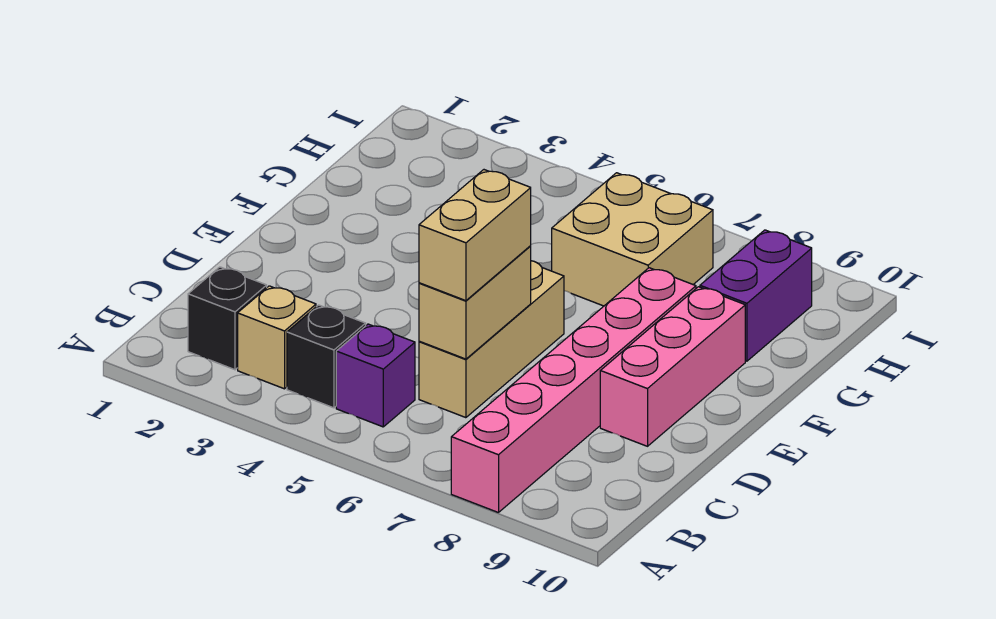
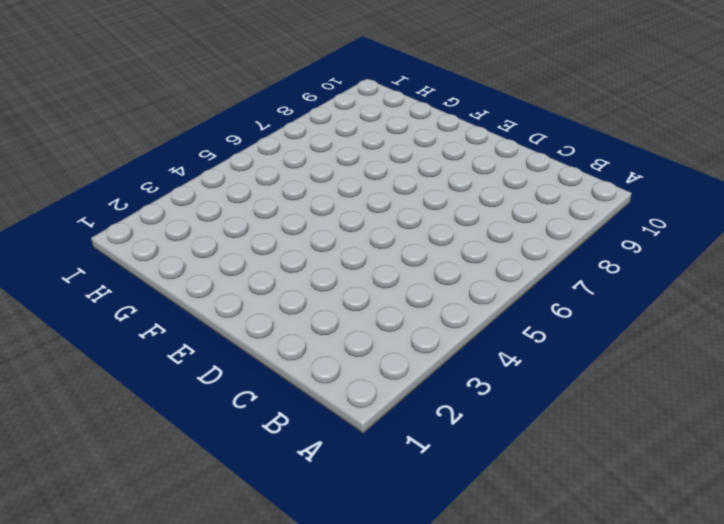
none -> pink 1x6 brick [451,268,696,513]
none -> black 1x1 brick [188,267,267,370]

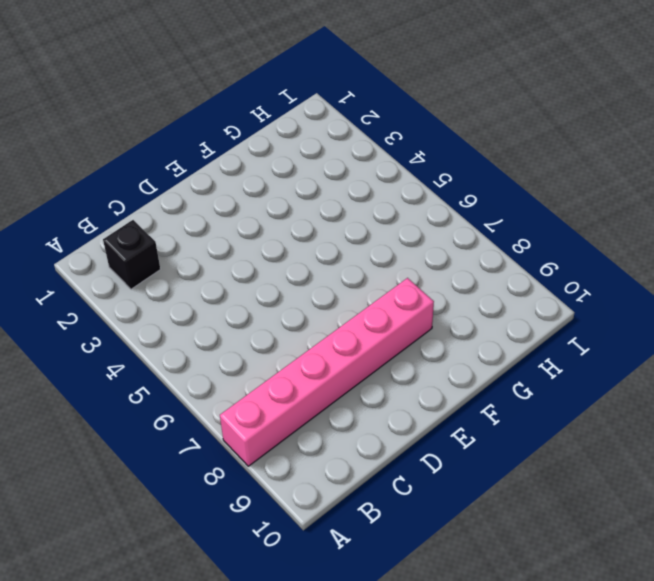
none -> tan 1x1 brick [238,286,316,389]
none -> black 1x1 brick [287,305,366,408]

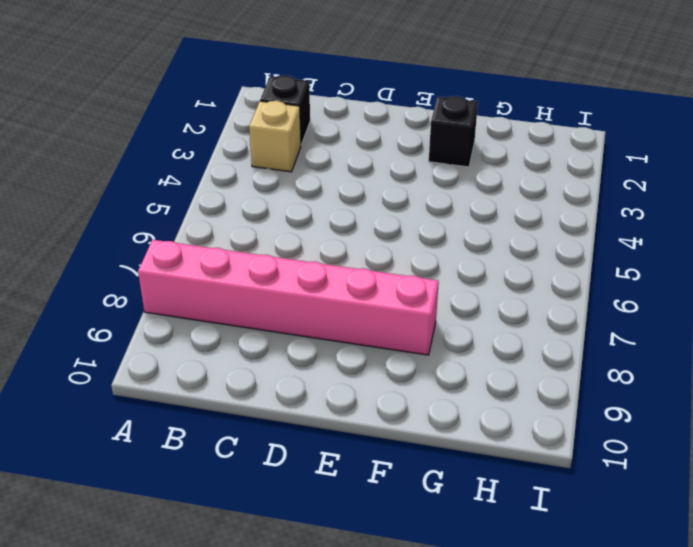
black 1x1 brick [429,96,478,167] -> black 1x1 brick moved to [287,305,366,408]
none -> purple 1x1 brick [336,324,415,427]
none -> tan 1x3 brick [419,261,564,418]

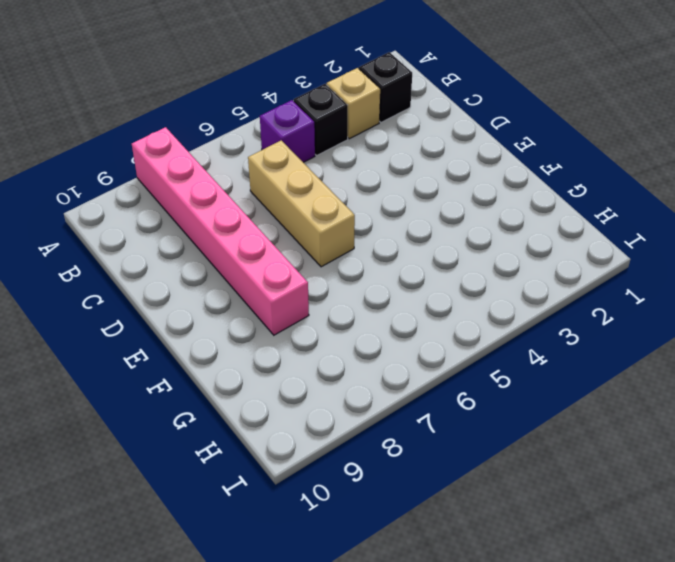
none -> pink 1x3 brick [600,287,745,446]
none -> tan 2x2 brick [552,173,713,306]

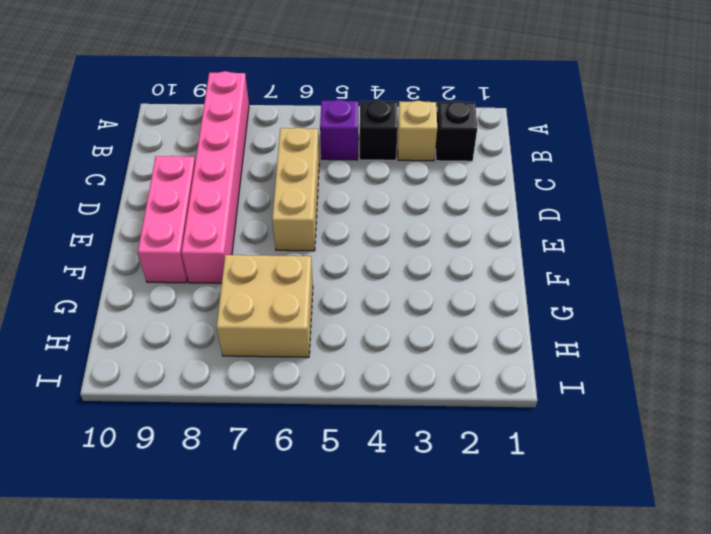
none -> purple 1x2 brick [700,230,812,361]
none -> tan 1x2 brick [419,246,531,359]

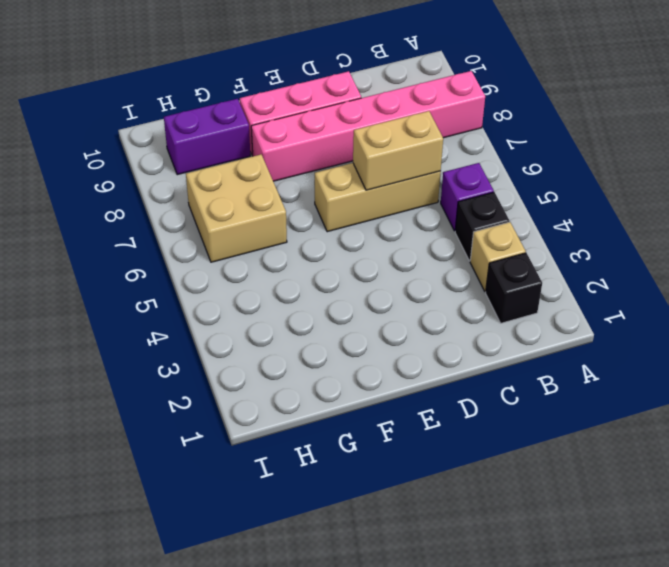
none -> tan 1x2 brick [419,170,531,301]

